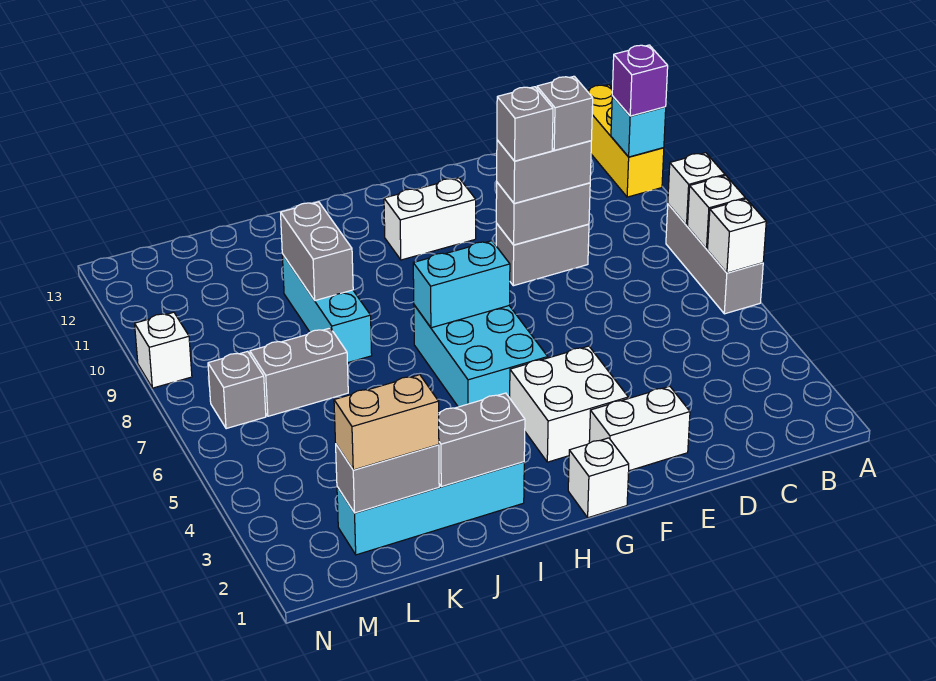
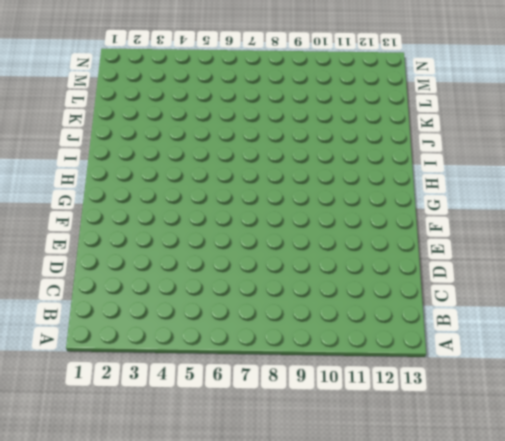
none -> grey 1x3 brick [666,204,763,314]
none -> yellow 1x3 brick [587,85,664,197]
none -> grey 1x2 brick [496,223,589,286]

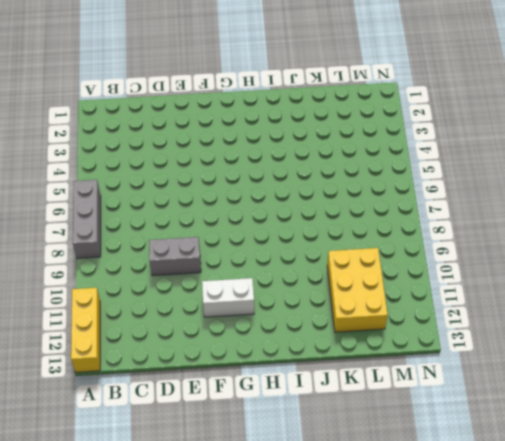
yellow 2x3 brick [327,248,388,332] -> none
none -> white 1x2 brick [589,386,690,471]
none -> white 2x2 brick [510,346,628,462]
none -> white 1x1 brick [568,438,629,518]

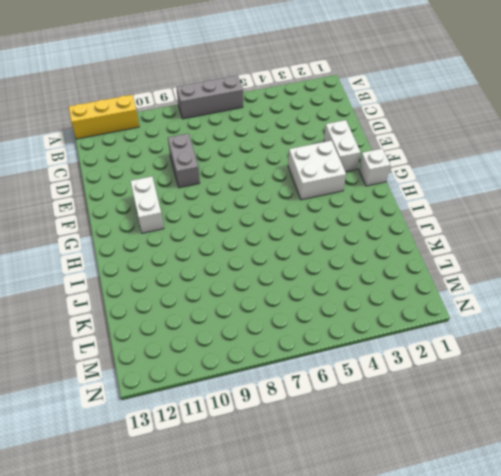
none -> cyan 2x3 brick [414,305,548,407]
none -> cyan 1x4 brick [337,462,524,555]
none -> cyan 1x3 brick [282,254,372,363]

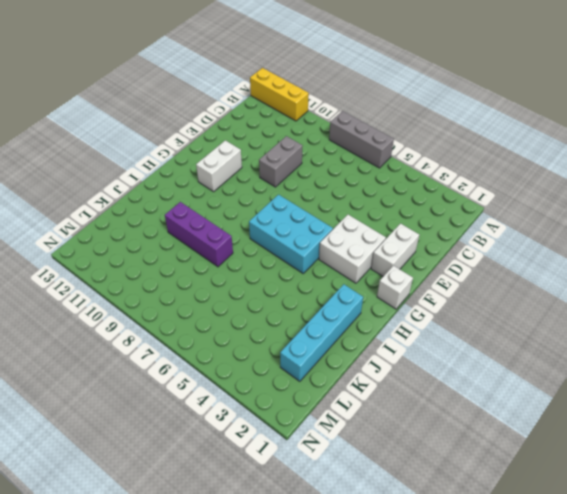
purple 1x3 brick [165,202,233,267] -> cyan 1x3 brick [282,254,372,363]
none -> grey 1x2 brick [250,328,348,416]
none -> grey 1x1 brick [208,351,266,429]
none -> white 1x1 brick [135,312,192,388]

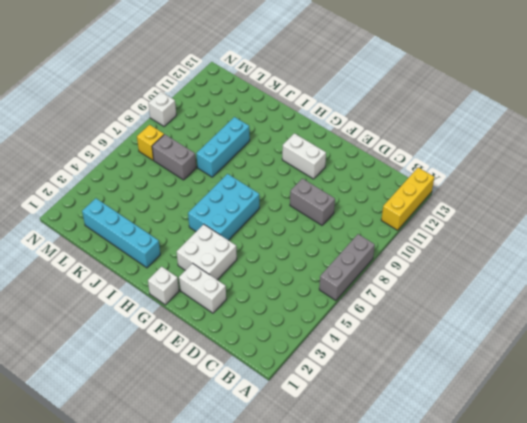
yellow 1x1 brick [137,125,164,160] -> grey 1x1 brick [208,351,266,429]
none -> white 1x1 brick [708,199,766,273]
none -> white 1x1 brick [687,176,745,249]
none -> white 1x1 brick [668,153,725,225]

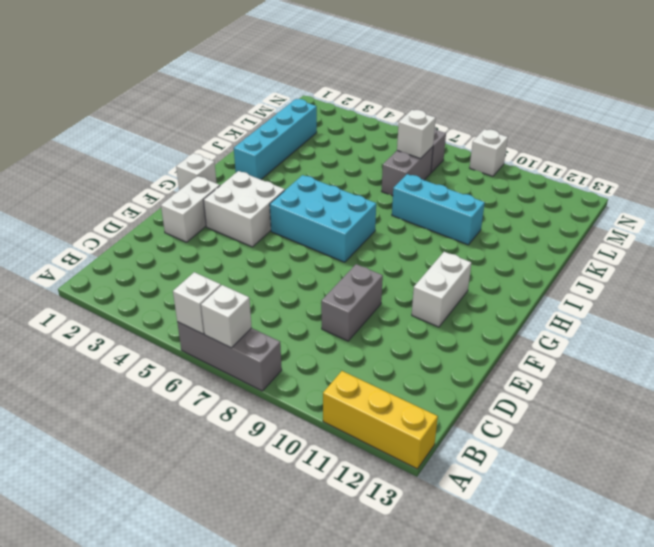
white 1x1 brick [397,110,436,158] -> white 1x1 brick moved to [668,153,725,225]
none -> cyan 1x1 brick [611,96,666,157]
none -> grey 1x2 brick [496,183,590,245]
none -> cyan 1x2 brick [413,241,510,328]

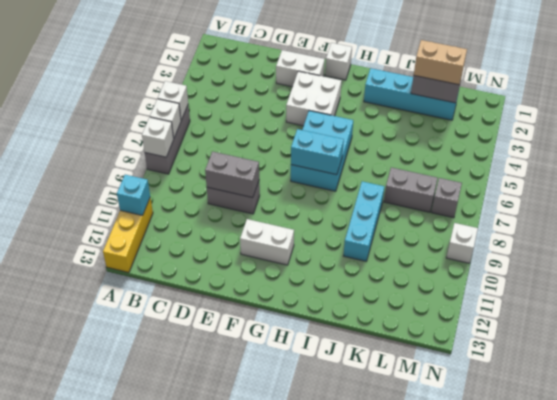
none -> grey 1x2 brick [439,393,525,487]
none -> grey 1x2 brick [281,202,353,301]
none -> purple 1x1 brick [612,45,668,116]

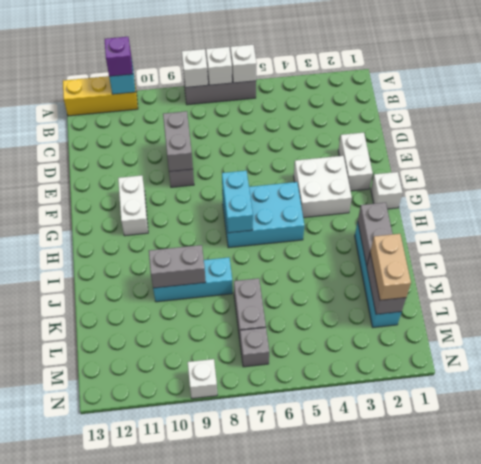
none -> grey 1x2 brick [497,140,591,203]
none -> grey 1x1 brick [537,76,593,150]
none -> grey 1x1 brick [497,87,553,161]

